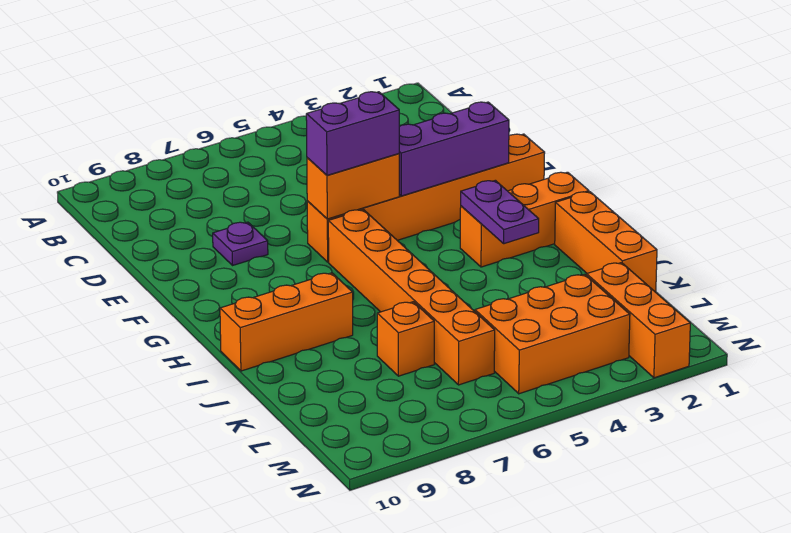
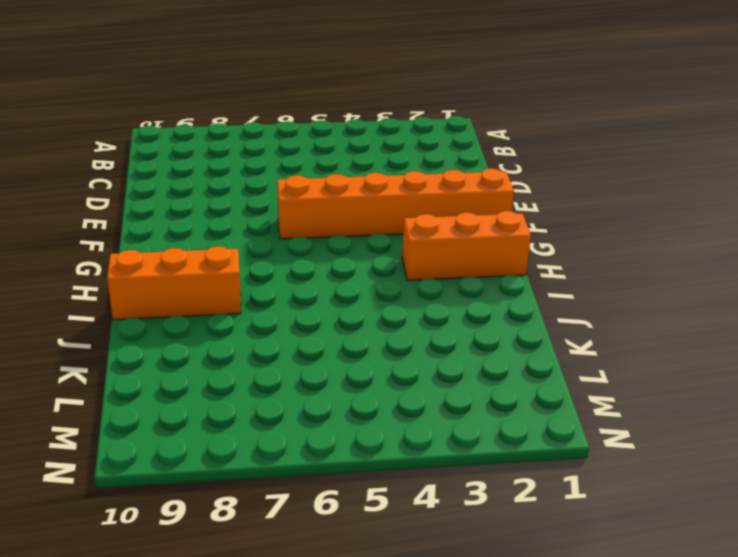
none -> purple 1x1 plate [213,222,268,265]
none -> orange 1x6 brick [328,210,495,385]
none -> orange 1x3 brick [555,192,657,292]

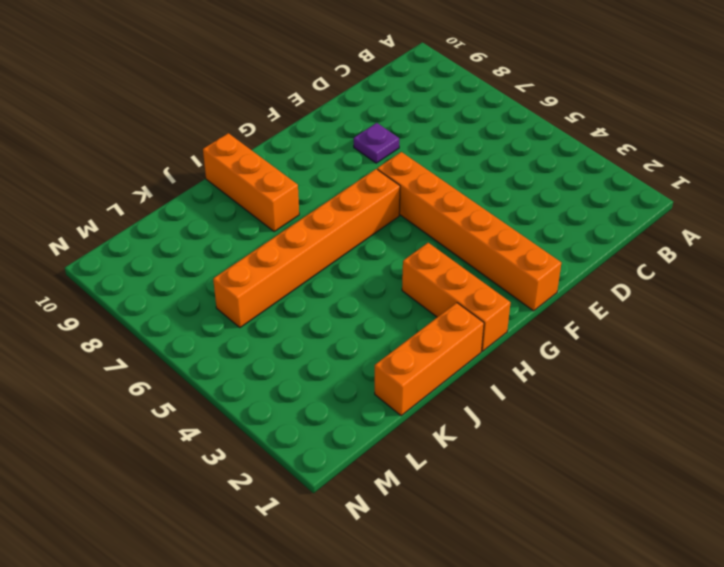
none -> orange 1x1 brick [377,302,434,376]
none -> orange 1x3 brick [587,263,690,378]
none -> orange 2x3 brick [475,274,630,394]

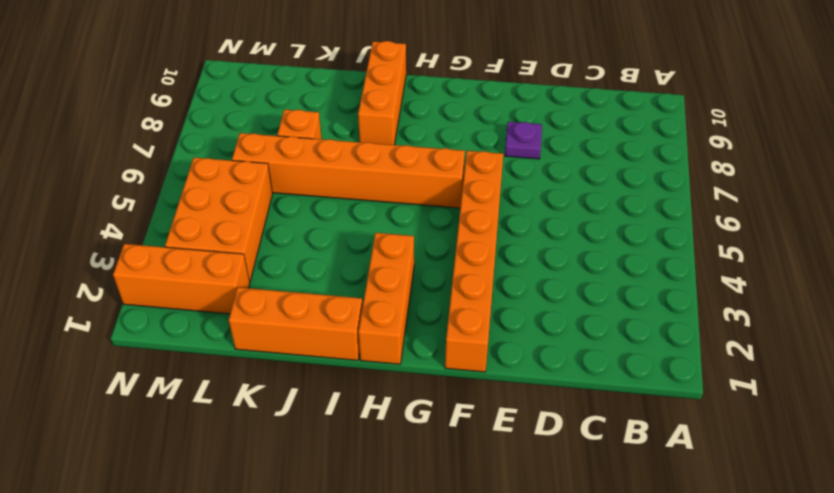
none -> purple 1x3 brick [399,102,509,196]
none -> orange 1x2 brick [307,154,399,219]
none -> purple 1x2 plate [461,180,539,244]

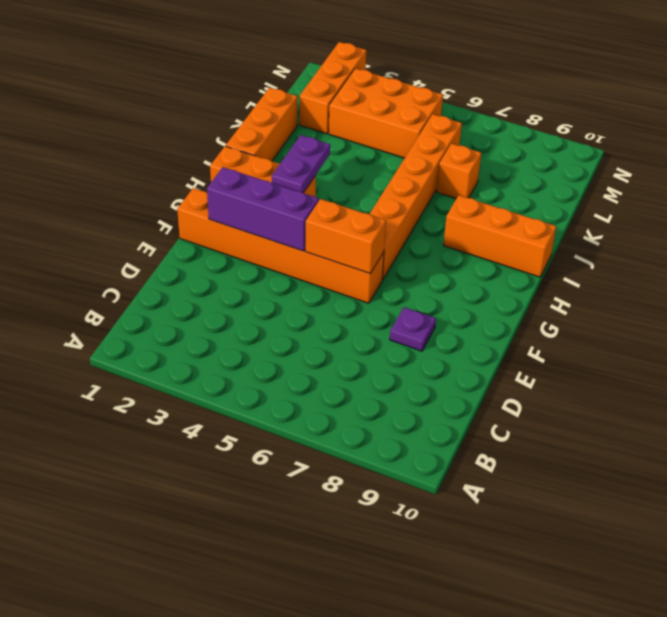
none -> purple 1x2 brick [306,92,399,175]

